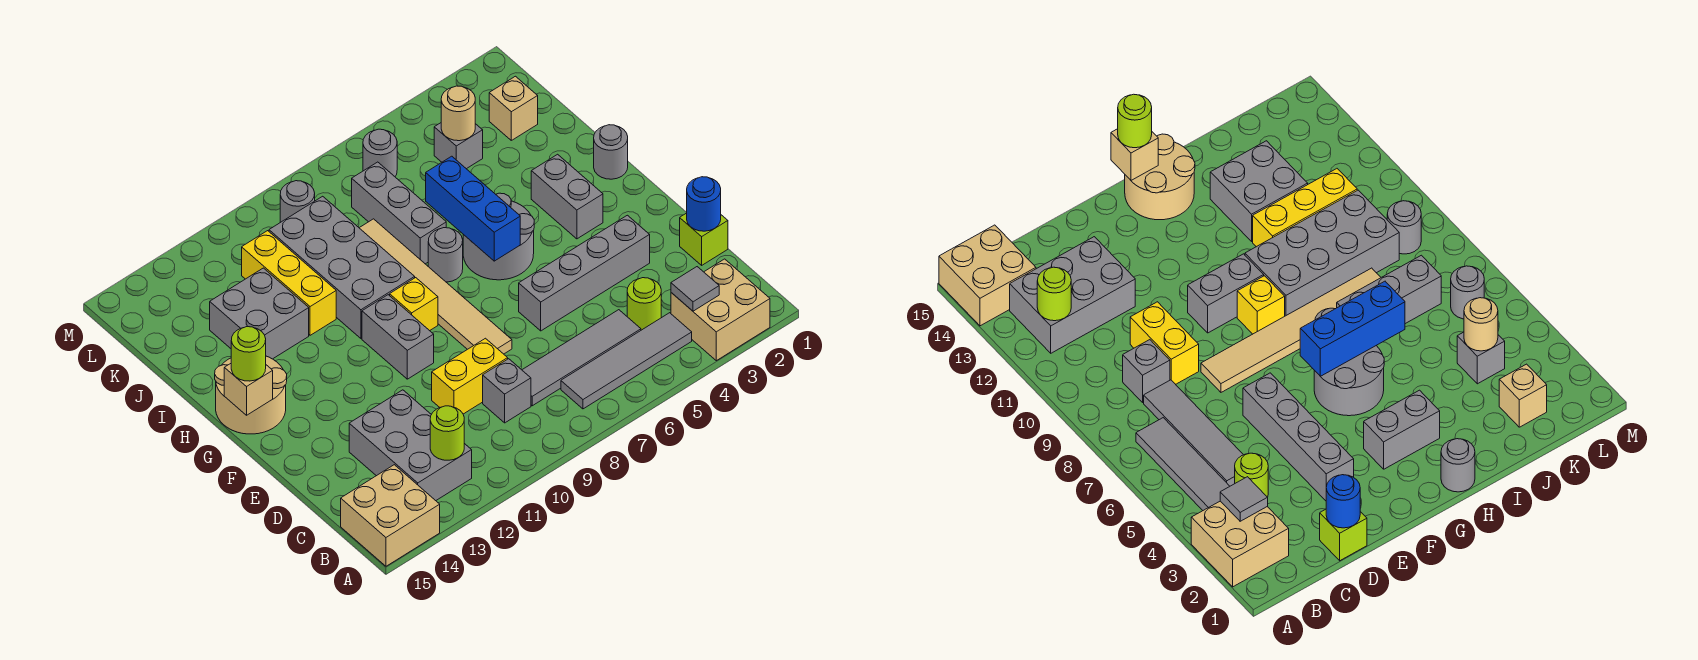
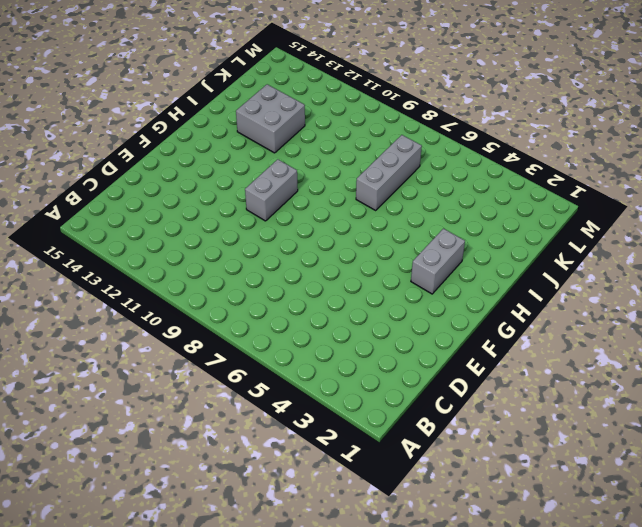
none -> tan 2x2 brick [671,259,770,361]
none -> tan 2x2 brick [341,465,440,566]
none -> grey 1x4 tile [561,313,692,409]
none -> grey 2x3 brick [349,390,472,501]

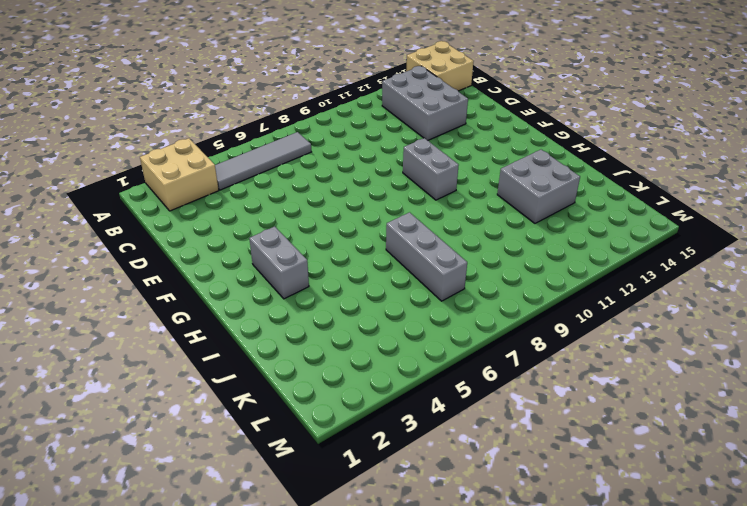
none -> lime 1x1 round brick [627,278,661,330]
none -> grey 1x4 tile [522,310,641,406]
none -> grey 1x1 brick [483,359,531,423]
none -> lime 1x1 brick [680,213,728,265]

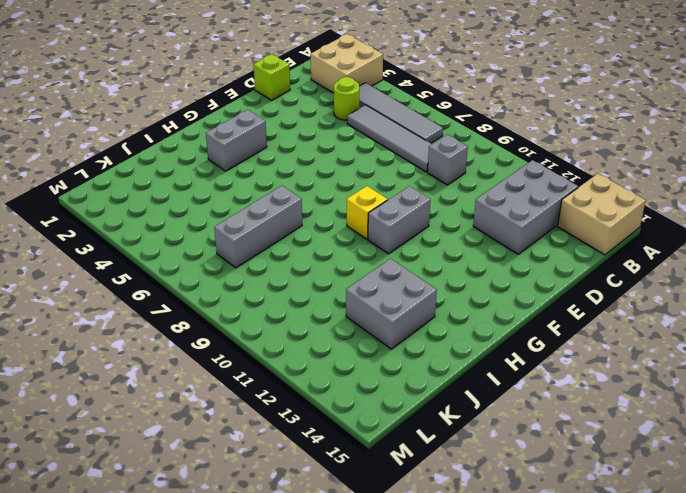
none -> yellow 1x2 brick [432,338,508,414]
none -> grey 1x4 brick [519,215,650,331]
none -> tan 1x6 tile [360,219,512,354]
none -> grey 2x2 round brick [463,193,534,280]

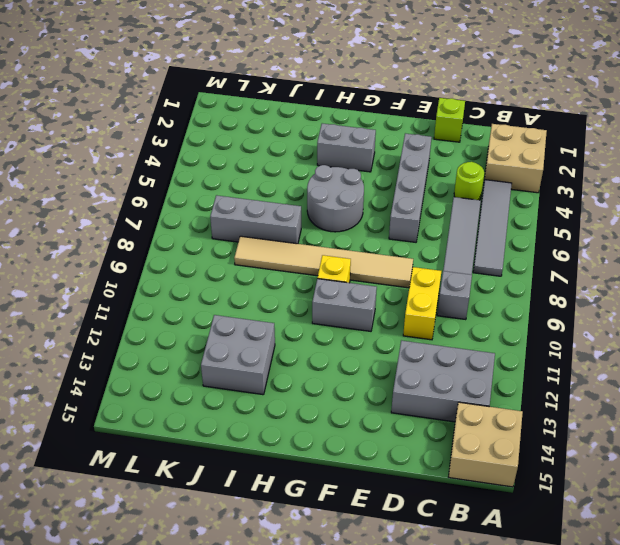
none -> tan 2x2 round brick [215,356,287,434]
none -> grey 1x1 round brick [594,125,628,179]
none -> grey 1x1 round brick [428,228,463,282]
none -> grey 2x4 brick [269,196,415,338]

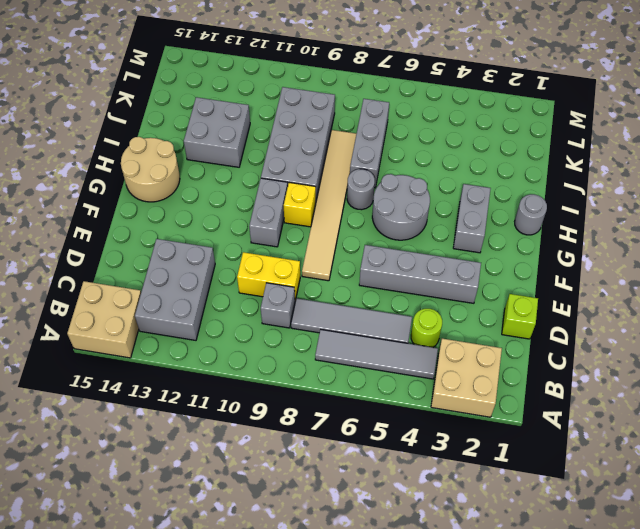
none -> yellow 1x3 brick [242,231,336,335]
none -> tan 1x1 brick [489,76,538,140]
none -> grey 1x1 brick [434,123,483,169]
none -> grey 1x1 round brick [363,129,397,176]

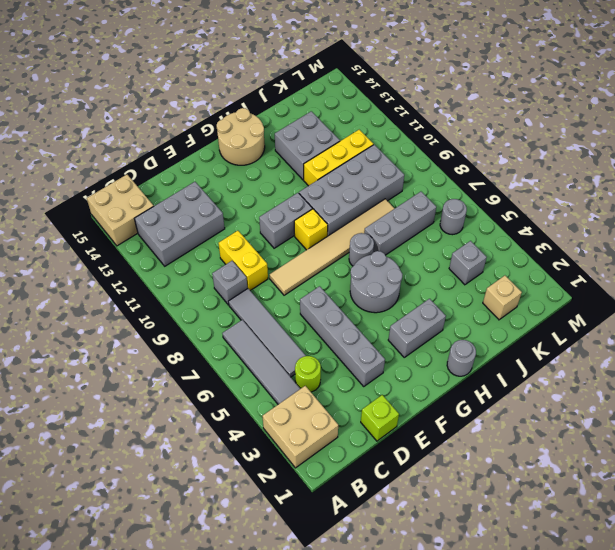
none -> grey 1x1 round brick [280,181,315,222]
none -> grey 1x1 tile [671,267,719,311]
none -> lime 1x1 round brick [430,406,464,460]
none -> blue 1x1 round brick [687,177,721,231]

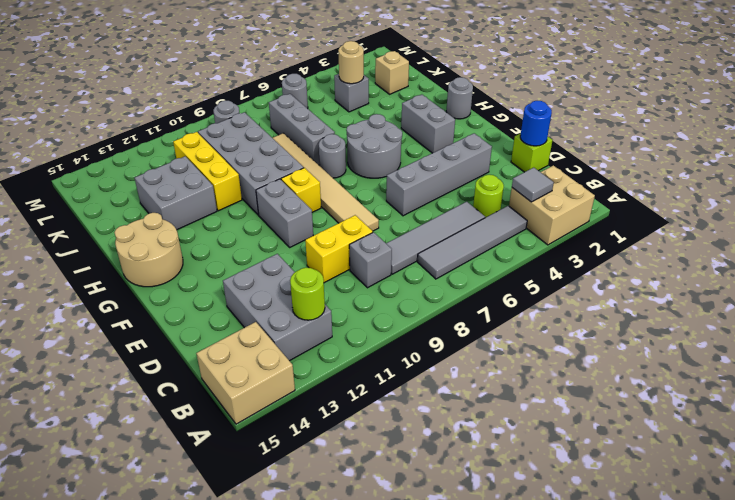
none -> blue 1x3 brick [426,156,520,261]
none -> tan 1x1 brick [224,364,273,415]
none -> lime 1x1 round brick [231,327,266,381]

